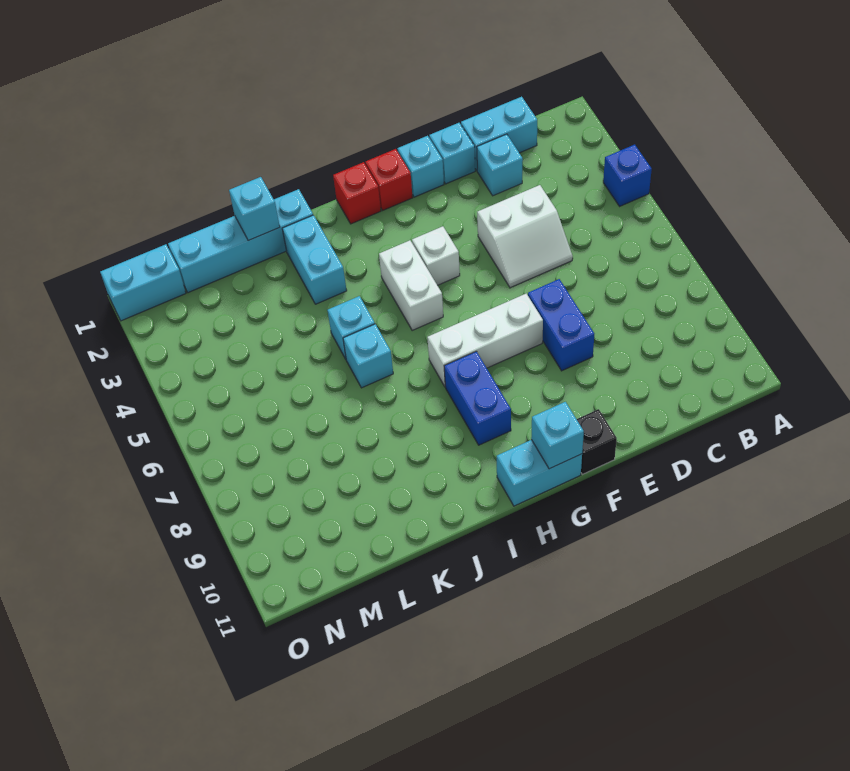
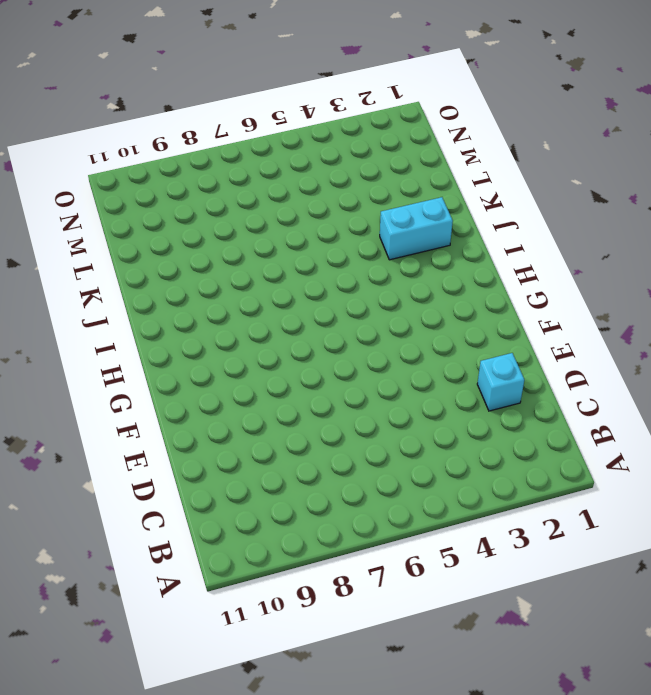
none -> blue 1x1 brick [603,145,652,206]
none -> cyan 1x2 brick [461,97,537,170]
none -> white 2x2 slope [477,185,573,288]

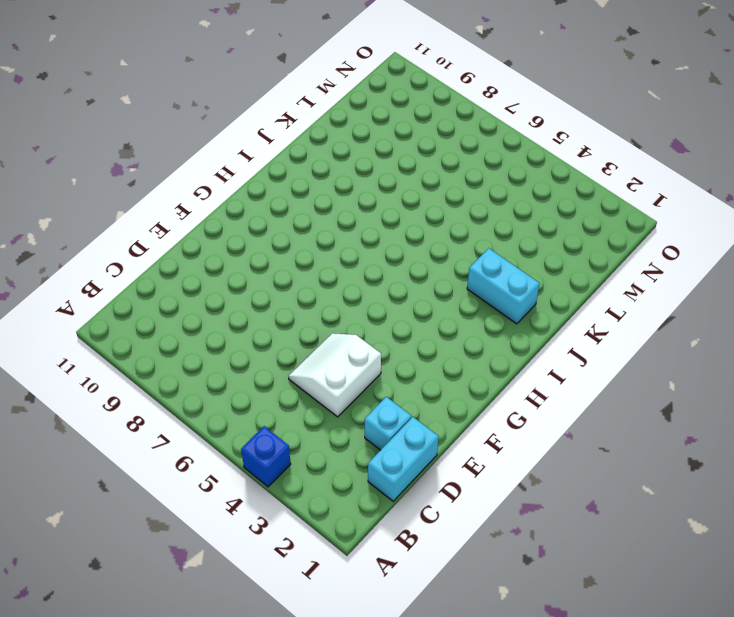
none -> cyan 1x1 brick [429,123,475,184]
none -> blue 1x2 brick [528,279,594,371]
none -> cyan 1x1 brick [397,136,444,197]

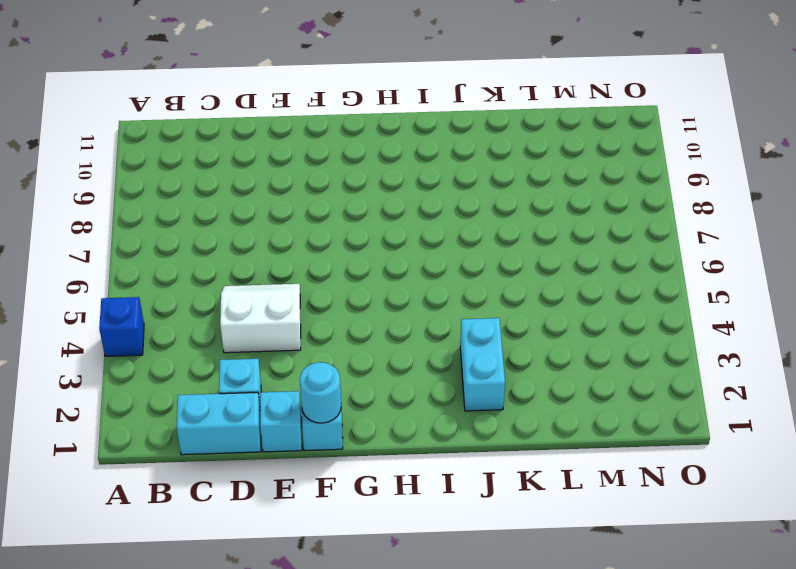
cyan 1x1 round brick [300,362,341,423] -> none
none -> blue 1x2 brick [528,279,594,371]
none -> white 1x3 brick [427,294,543,386]
none -> black 1x1 brick [577,409,617,474]

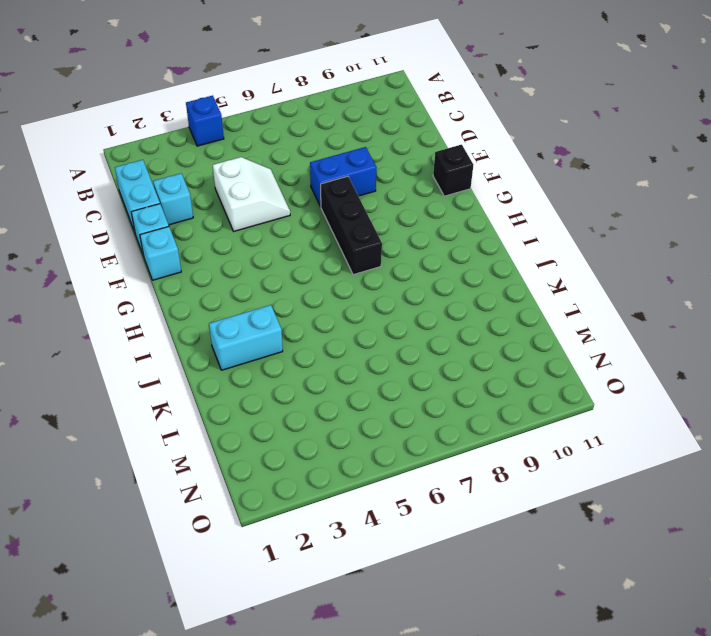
black 1x3 brick [321,176,382,275] -> white 1x3 brick [427,294,543,386]
none -> red 1x1 brick [365,149,413,211]
none -> white 1x1 brick [412,226,460,285]
none -> cyan 1x2 brick [497,440,582,506]

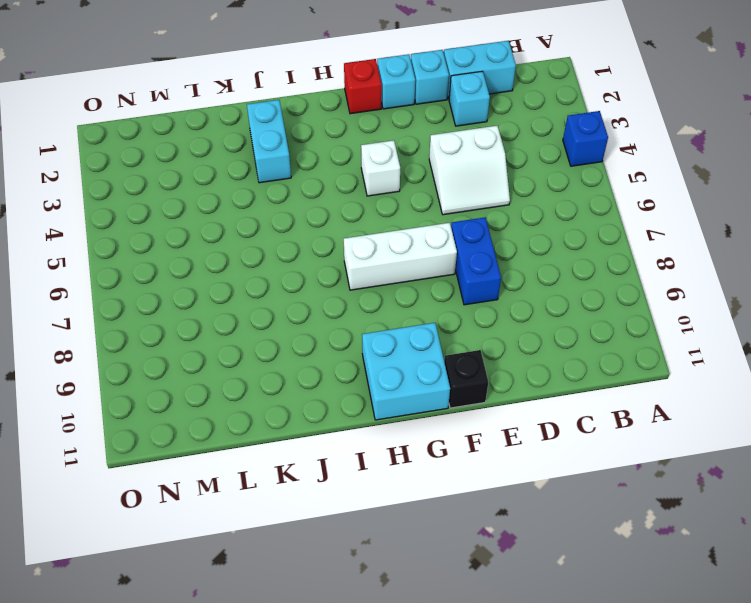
cyan 2x2 brick [362,323,450,420] -> cyan 1x2 brick [497,440,582,506]
none -> red 1x1 brick [333,162,381,224]
none -> white 1x2 brick [379,240,443,331]
none -> blue 1x2 brick [444,351,511,445]

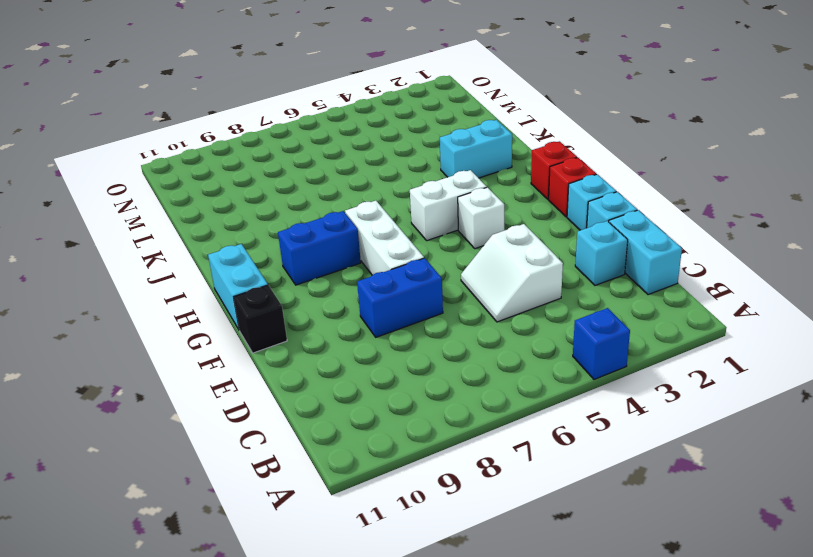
none -> cyan 1x4 brick [168,189,313,293]
none -> cyan 1x1 brick [328,296,375,359]
none -> cyan 1x1 brick [343,324,393,388]

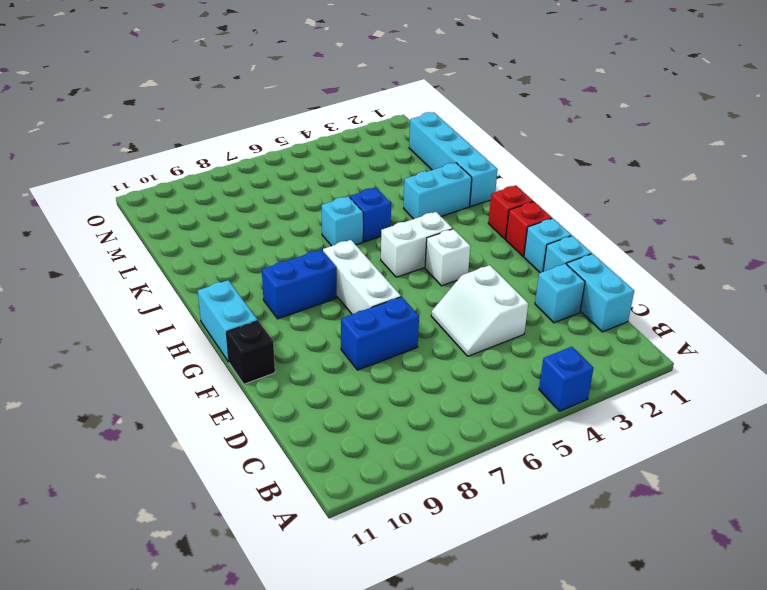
blue 1x1 brick [350,188,391,242] -> cyan 1x1 brick [328,296,375,359]
none -> cyan 1x2 brick [100,244,186,321]
none -> cyan 1x1 brick [531,402,584,469]
none -> cyan 1x1 brick [229,177,280,240]

